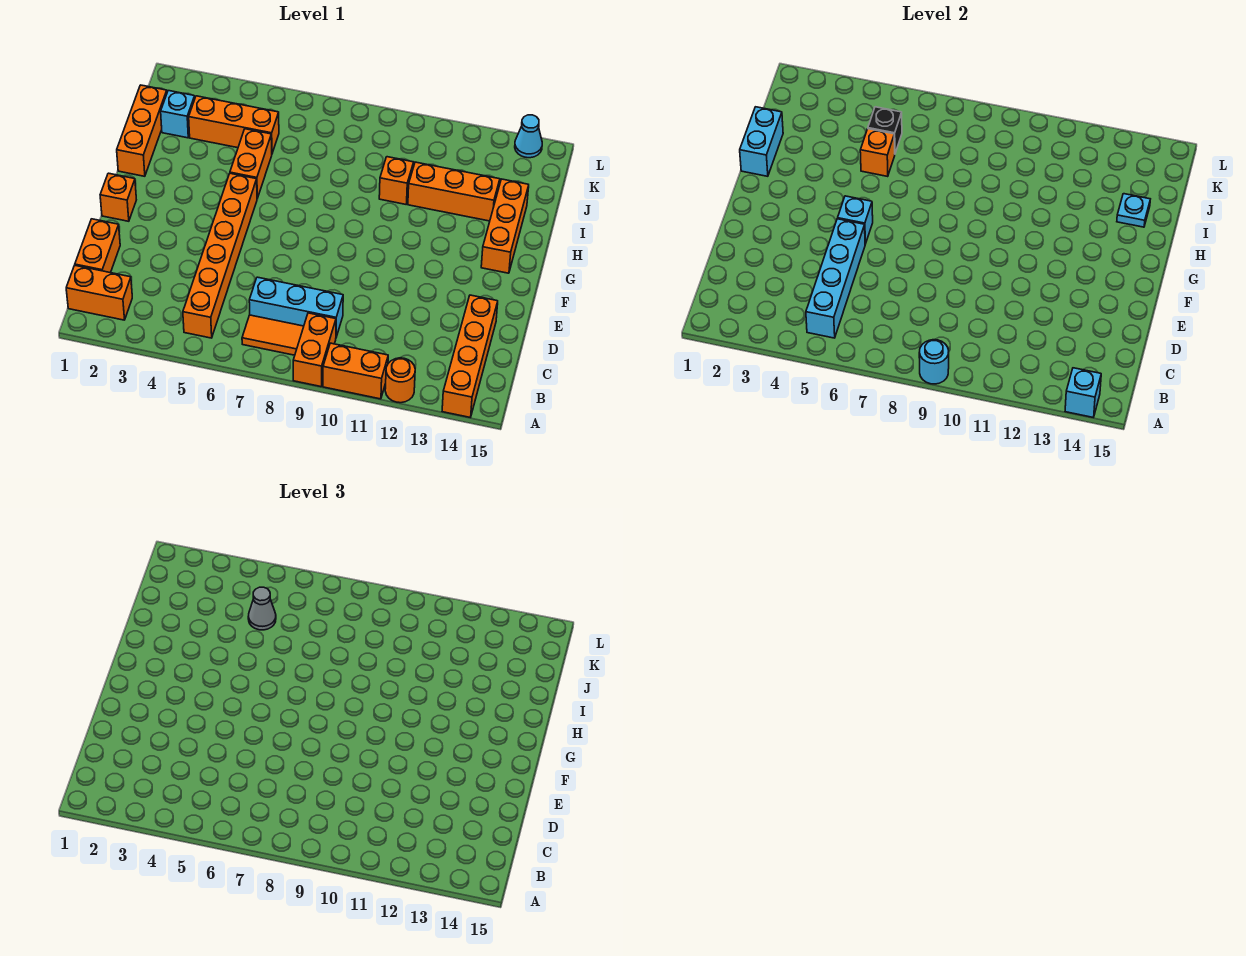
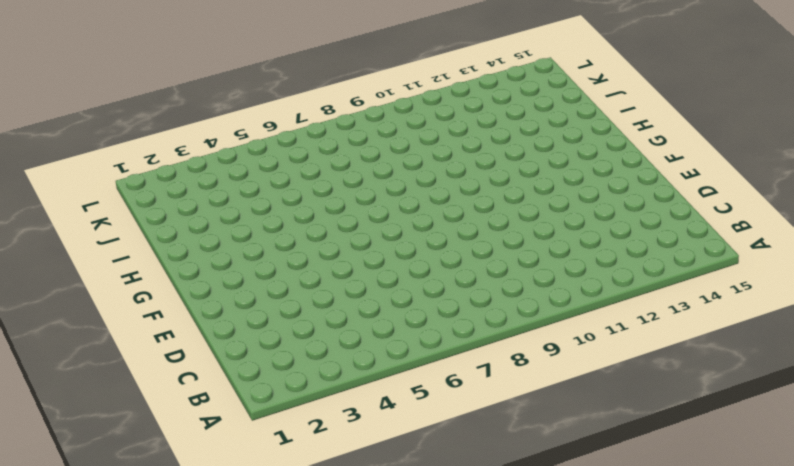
none -> orange 1x2 brick [293,313,336,387]
none -> orange 1x2 brick [323,343,388,399]
none -> orange 1x1 round brick [385,358,415,403]

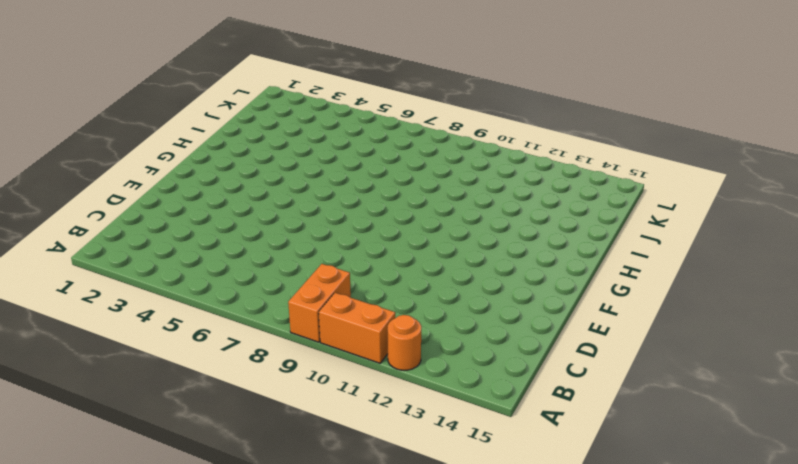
none -> orange 1x4 brick [442,295,498,417]
none -> orange 1x2 brick [66,266,132,320]
none -> orange 1x6 brick [183,173,257,338]

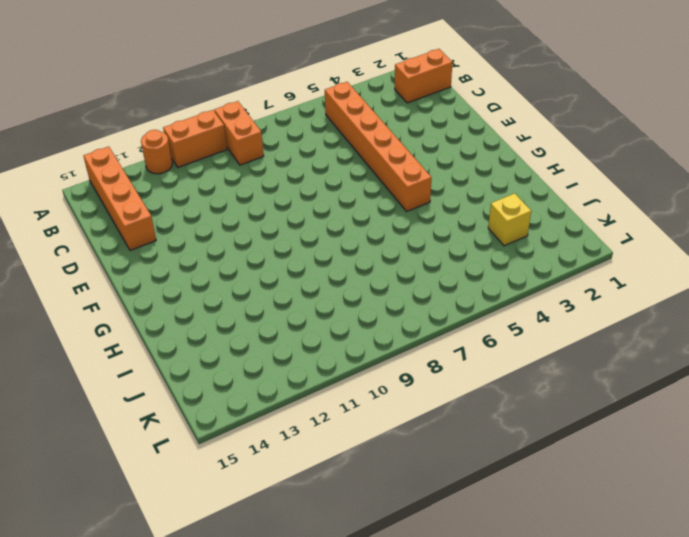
yellow 1x1 brick [488,193,531,246] -> orange 1x3 brick [189,96,279,153]
none -> orange 1x2 tile [242,315,304,355]
none -> orange 1x2 brick [75,219,120,273]
none -> cyan 1x3 brick [249,277,343,337]

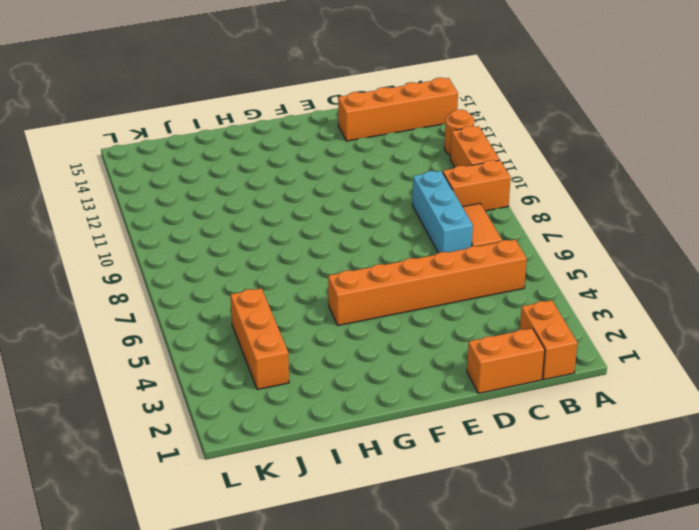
none -> orange 1x1 brick [100,173,136,221]
none -> orange 1x3 brick [481,179,529,273]
none -> orange 1x3 brick [117,85,167,176]

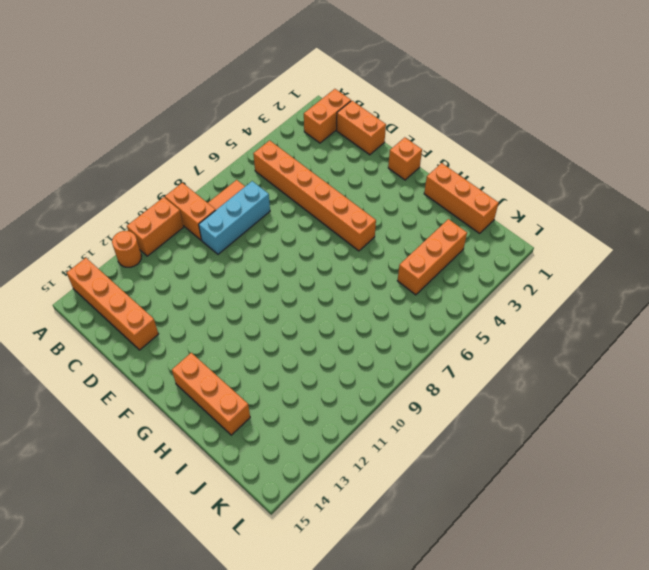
none -> orange 1x2 brick [230,129,272,199]
none -> orange 1x1 brick [379,157,414,204]
none -> orange 1x3 brick [408,162,500,221]

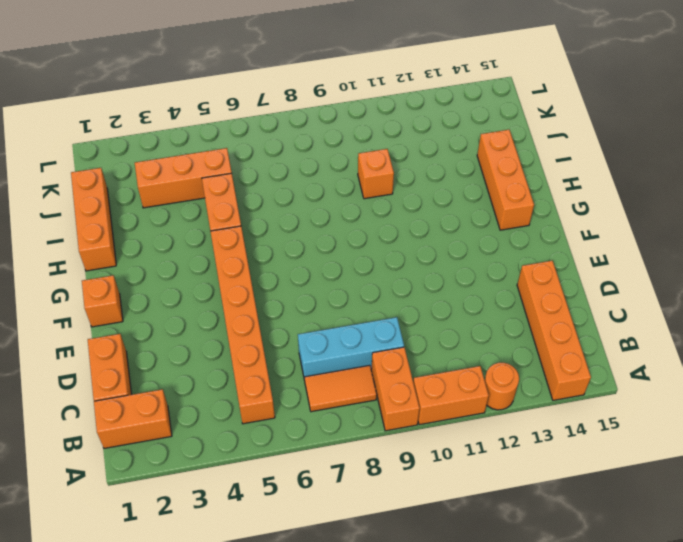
none -> orange 1x3 brick [408,162,500,221]
none -> cyan 1x1 brick [161,91,195,138]
none -> cyan 1x1 cone [515,115,542,158]

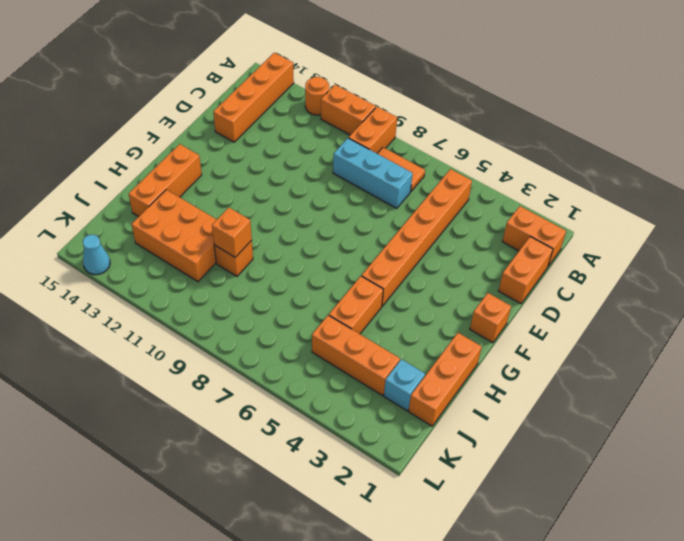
orange 1x1 brick [212,208,252,257] -> orange 1x1 brick moved to [860,129,895,176]
orange 2x3 brick [132,190,217,282] -> orange 1x3 brick [408,162,500,221]
none -> cyan 1x1 round brick [919,340,949,384]
none -> cyan 1x1 brick [1065,368,1101,417]
none -> cyan 1x4 brick [806,219,865,338]

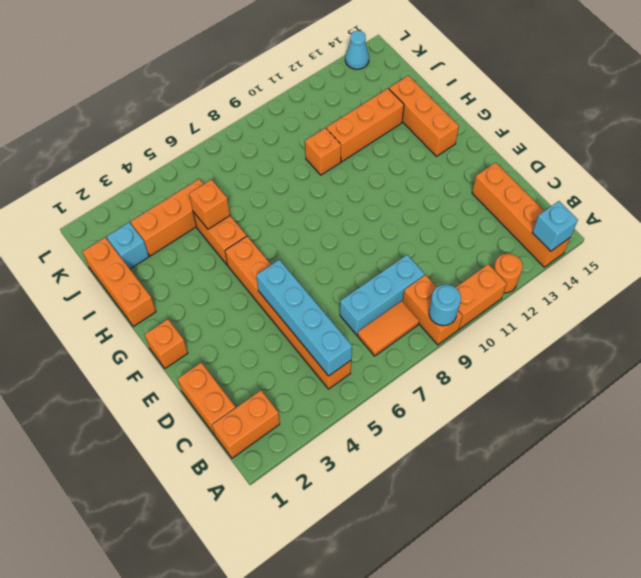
none -> cyan 1x1 brick [838,196,873,244]
none -> cyan 1x2 brick [740,107,783,176]
none -> cyan 1x1 plate [1117,194,1150,227]

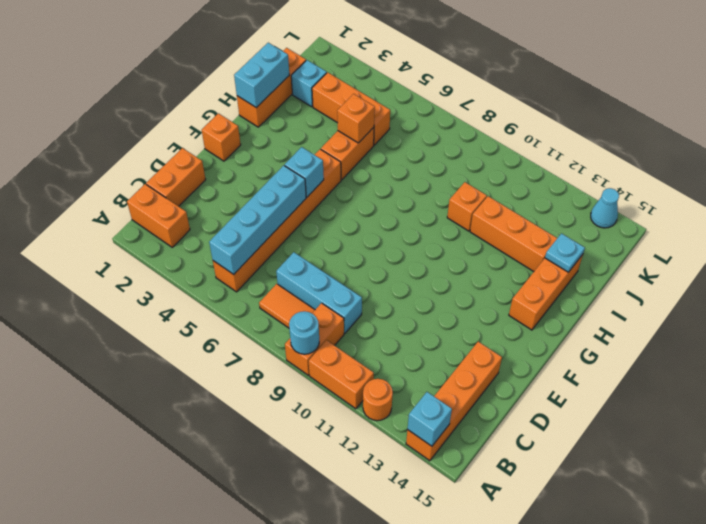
none -> black 1x1 brick [868,107,902,153]
none -> grey 1x1 cone [248,587,276,630]

